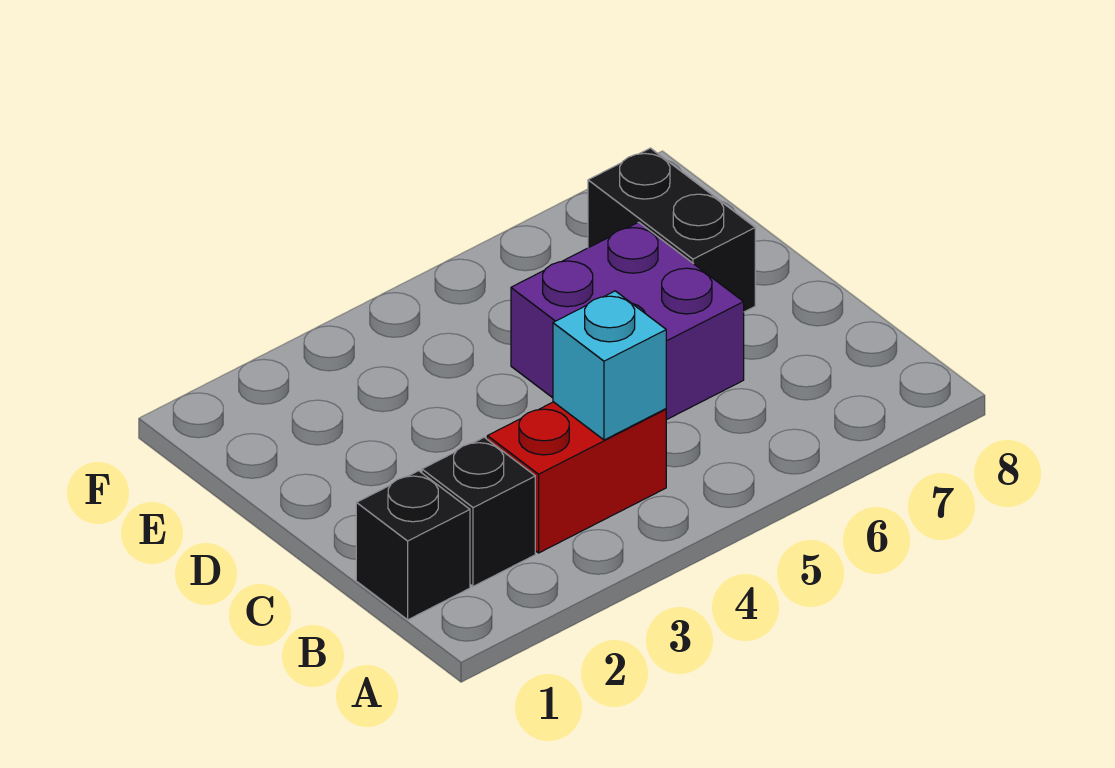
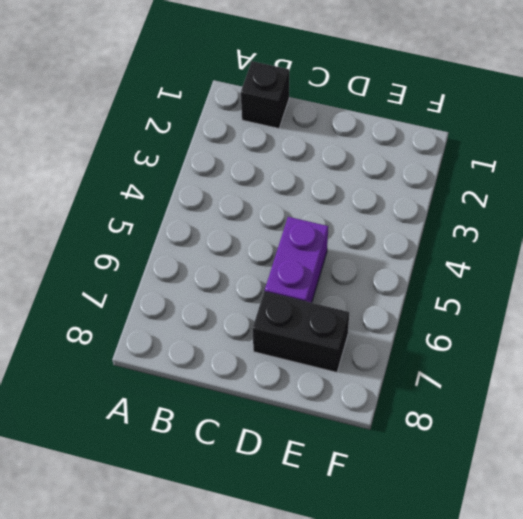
purple 1x2 brick [265,217,328,303] -> purple 2x2 brick [511,222,744,420]
none -> black 1x1 brick [422,437,535,586]
none -> red 1x2 brick [487,402,666,553]

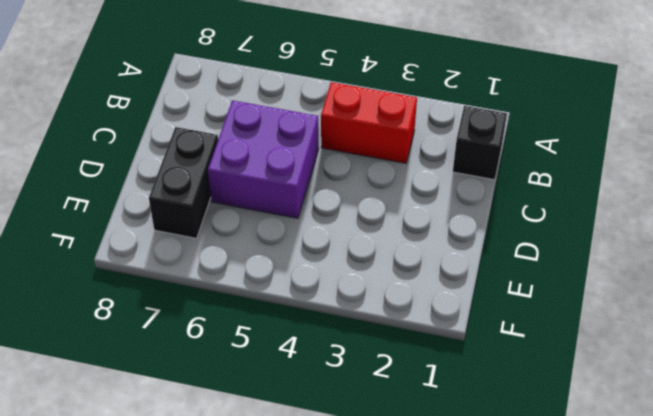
none -> black 1x1 brick [422,437,535,586]
none -> cyan 1x1 brick [553,291,666,440]

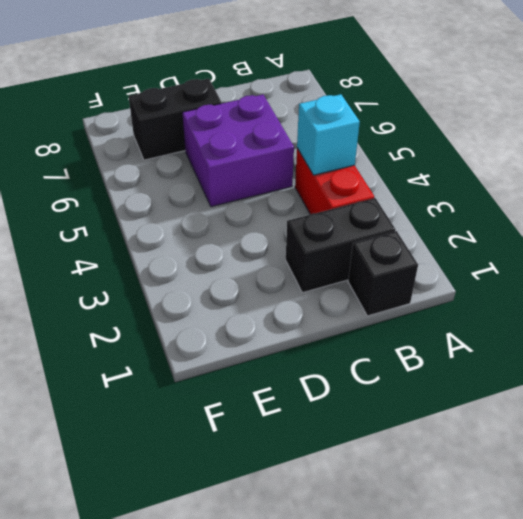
black 1x2 brick [286,198,396,293] -> black 1x1 brick [422,437,535,586]

